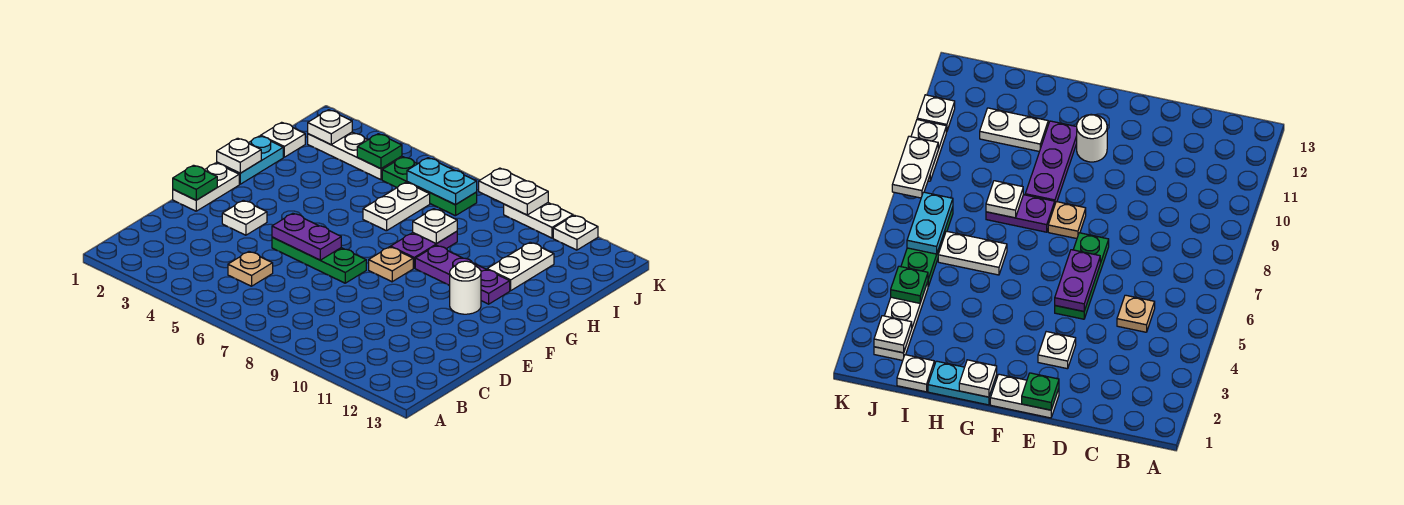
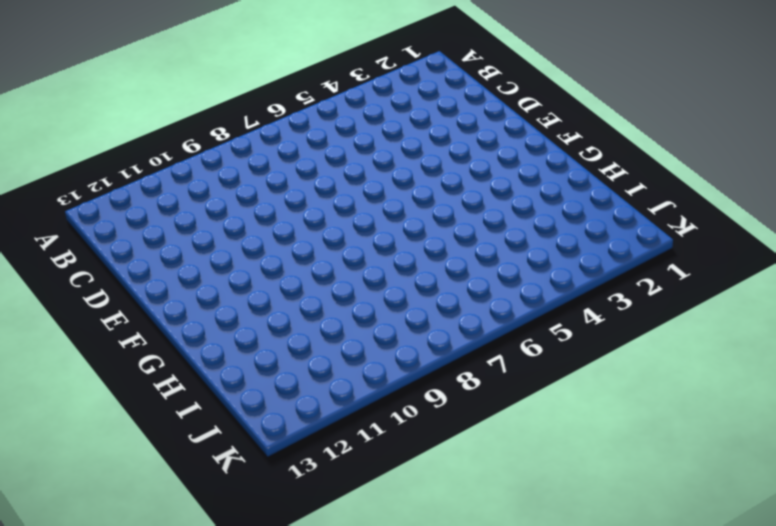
none -> tan 1x1 plate [228,252,273,286]
none -> white 1x2 plate [173,163,239,211]
none -> white 1x1 plate [222,200,267,235]

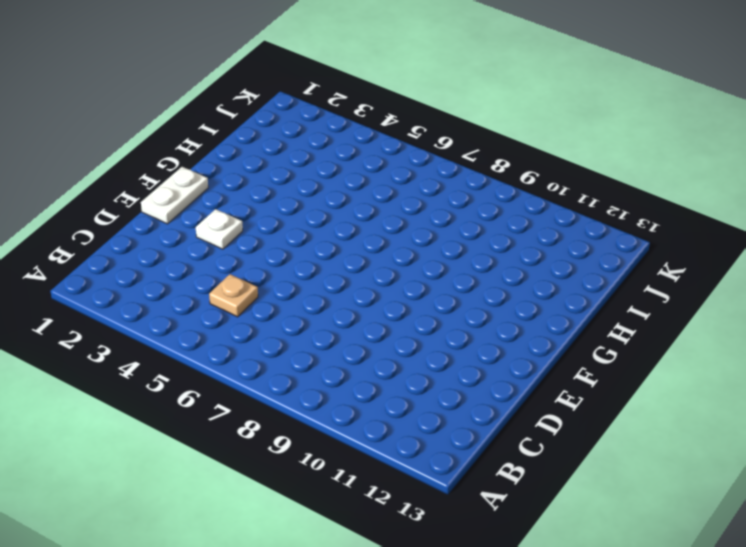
none -> green 1x3 plate [272,237,366,283]
none -> tan 1x1 plate [369,247,413,282]
none -> white 1x1 round brick [450,261,481,314]

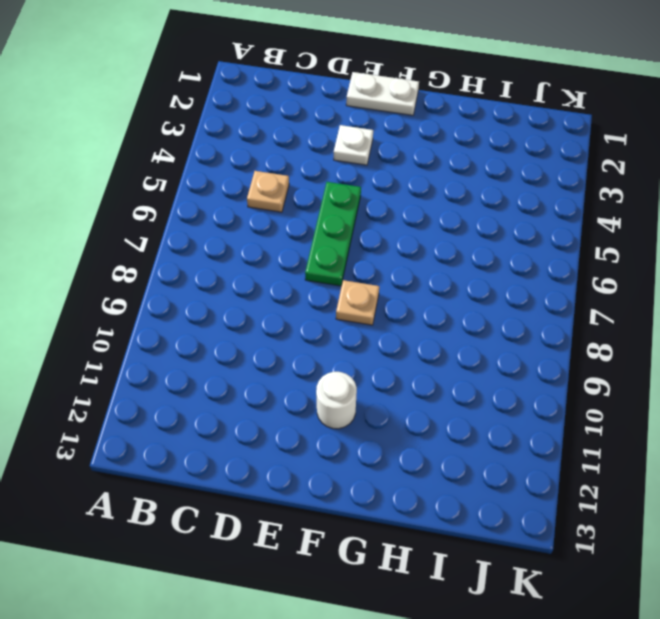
none -> cyan 1x2 plate [217,136,283,184]
none -> purple 1x2 plate [391,231,457,268]
none -> purple 1x3 plate [415,245,510,304]

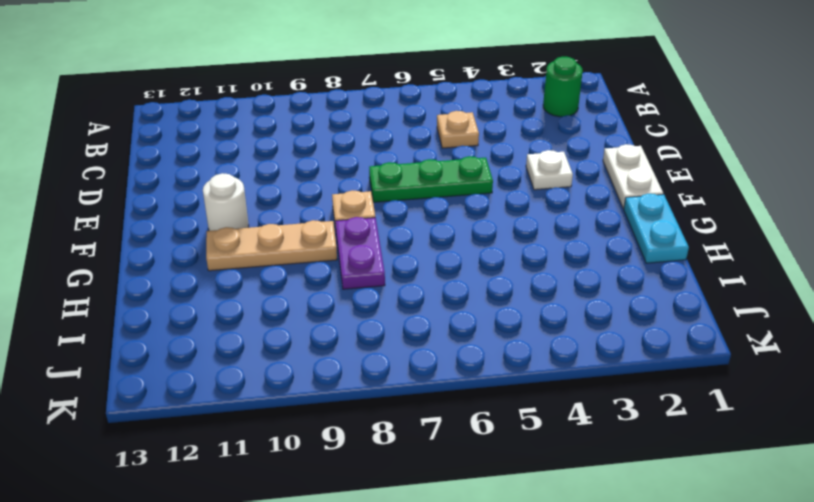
green 1x1 round brick [543,57,583,117] -> none
tan 1x3 plate [206,220,337,271] -> purple 1x3 plate [415,245,510,304]
none -> white 1x2 plate [363,183,430,231]
none -> white 1x2 plate [487,242,554,291]
none -> white 1x1 plate [261,122,305,157]

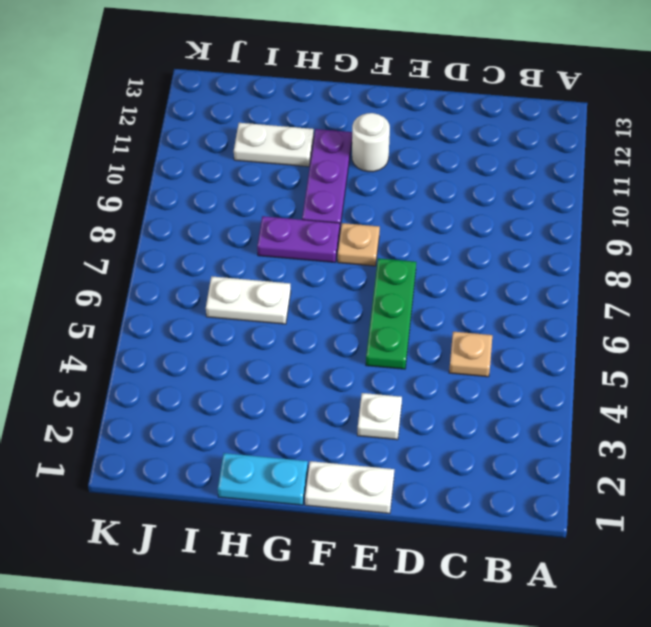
none -> white 1x1 plate [261,122,305,157]
none -> white 1x3 plate [308,132,402,180]
none -> green 1x3 plate [382,157,477,216]

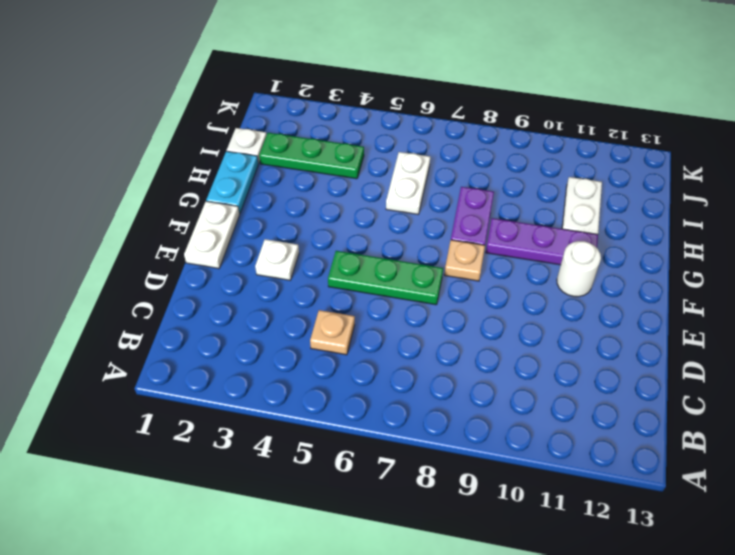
green 1x3 plate [259,133,364,179] -> green 1x3 plate moved to [382,157,477,216]
none -> white 1x3 plate [308,132,402,180]
none -> white 1x2 plate [504,203,573,238]
none -> white 1x1 plate [553,215,598,250]

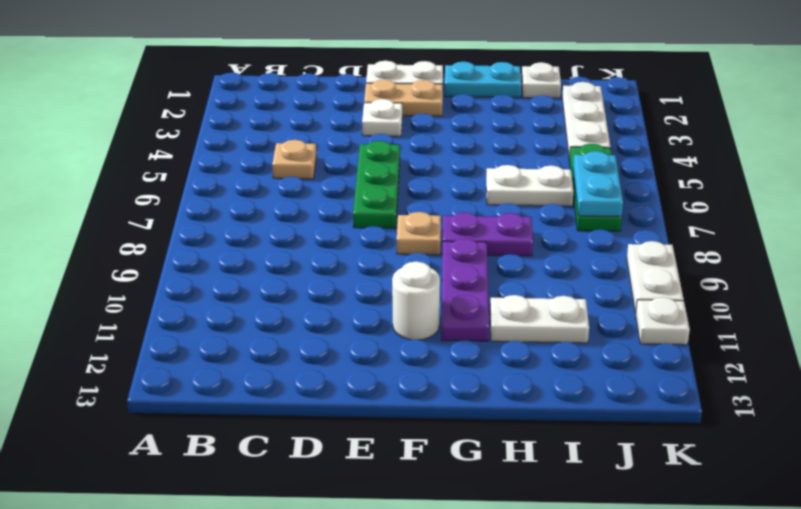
tan 1x2 plate [364,79,443,116] -> none
none -> green 1x1 plate [173,165,217,200]
none -> purple 1x2 plate [272,213,341,260]
none -> white 1x1 plate [217,138,261,173]

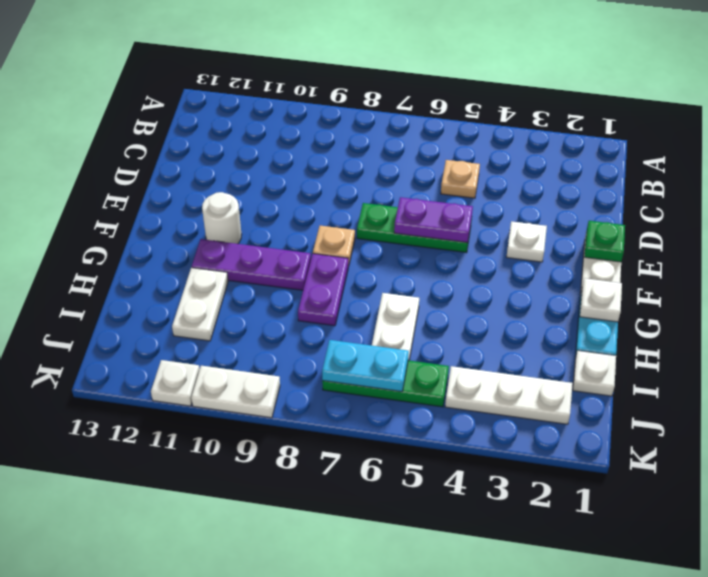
none -> white 1x1 plate [413,209,457,244]
none -> white 1x1 plate [308,110,352,145]
none -> green 1x1 plate [357,134,402,169]

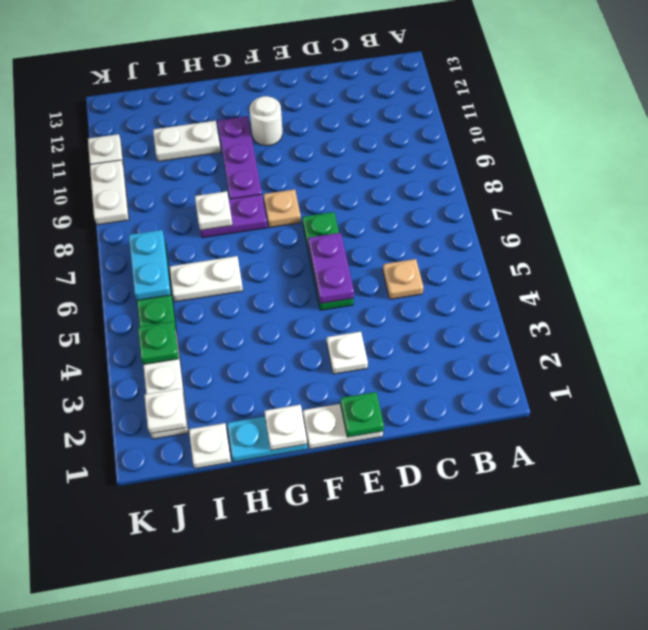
none -> white 1x2 plate [479,168,548,215]

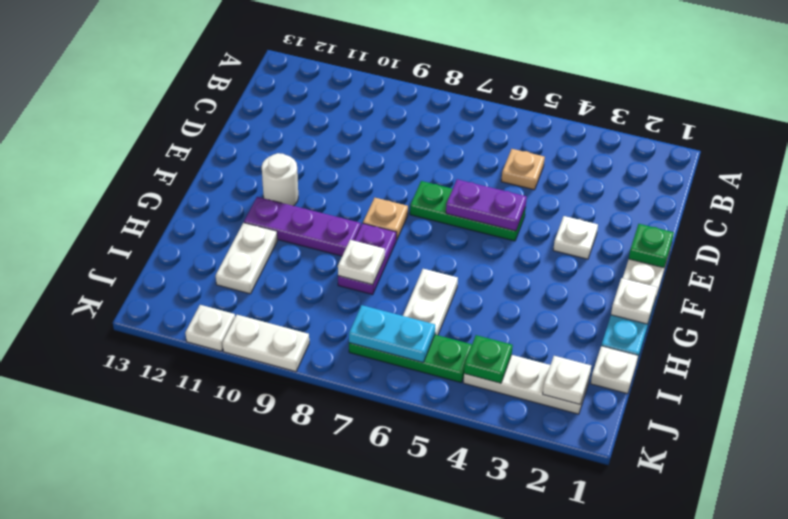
none -> white 1x2 plate [479,168,548,215]

